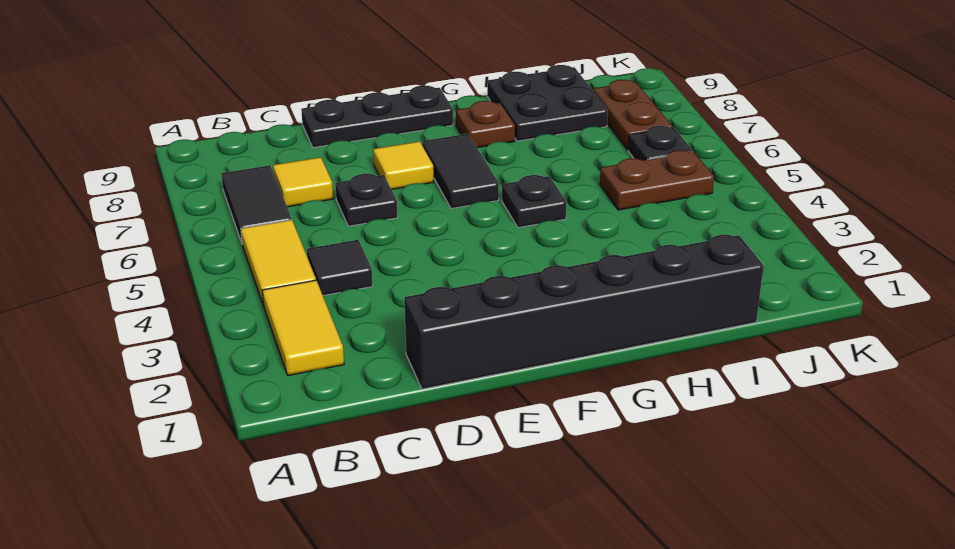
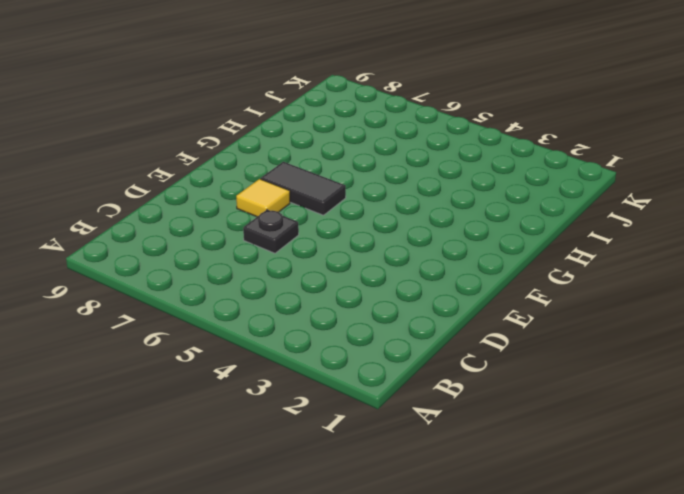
none -> yellow 1x2 tile [262,280,344,376]
none -> yellow 1x2 tile [241,220,316,306]
none -> black 1x2 tile [221,165,292,243]

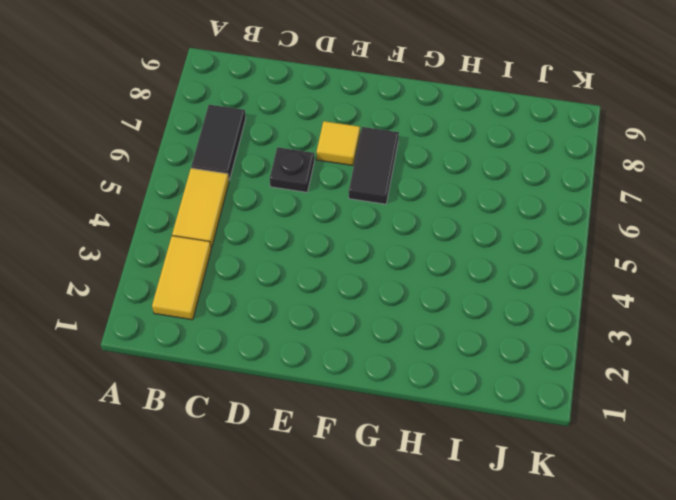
none -> black 1x1 tile [307,240,373,296]
none -> yellow 1x1 tile [273,157,333,207]
none -> black 1x6 brick [404,235,764,389]

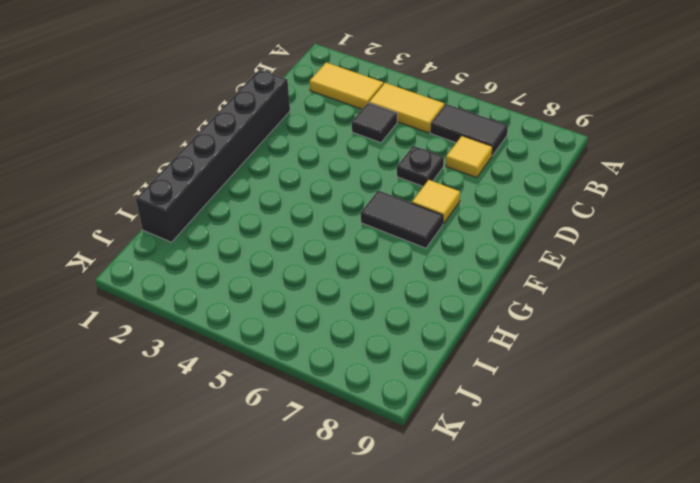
none -> black 1x3 plate [301,85,453,148]
none -> black 1x1 plate [502,175,567,228]
none -> brown 1x1 plate [456,101,515,148]

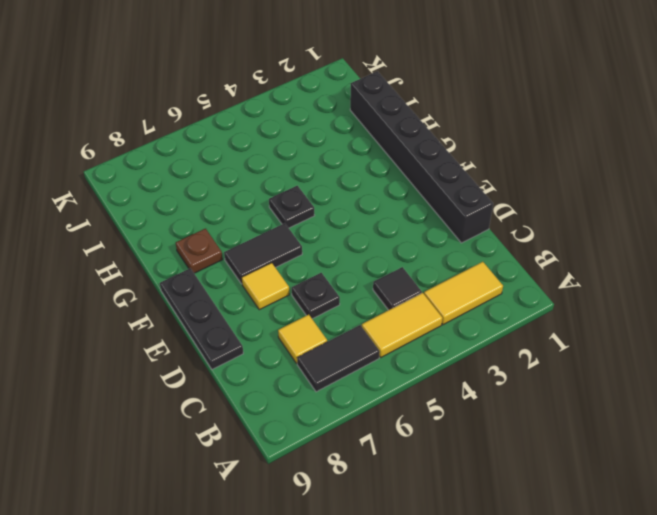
none -> black 2x2 plate [487,65,608,141]
none -> brown 1x2 plate [600,150,714,210]
none -> black 1x1 plate [628,126,693,160]

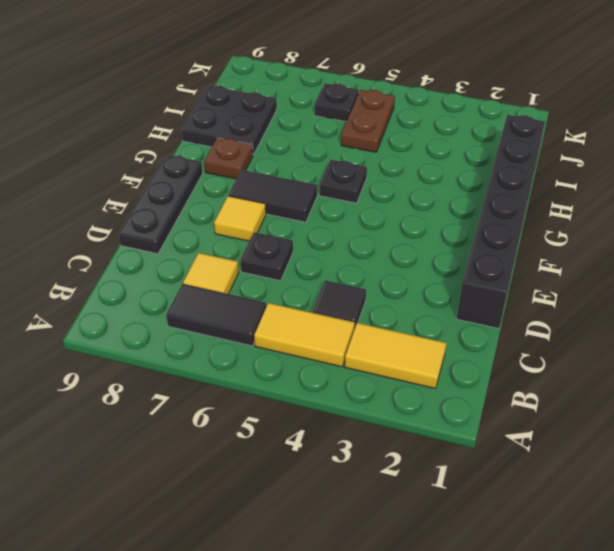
none -> brown 1x2 plate [593,80,672,150]

